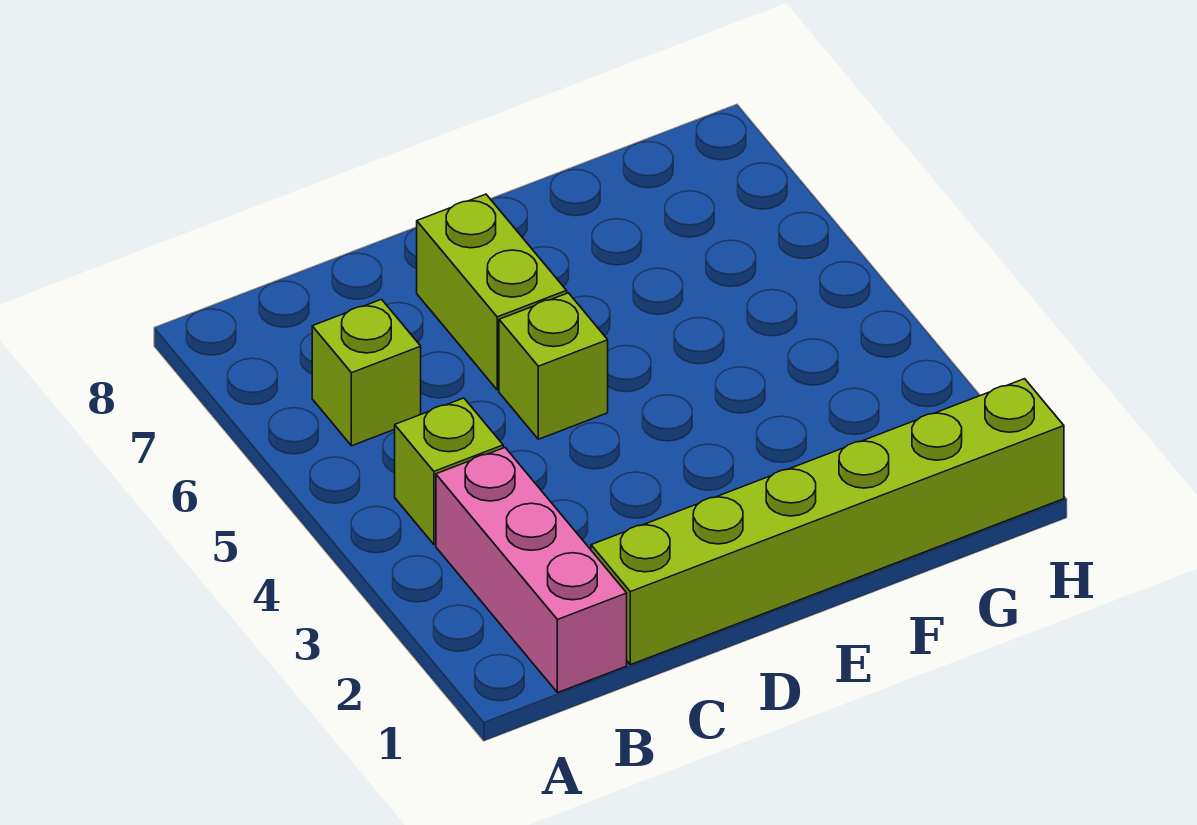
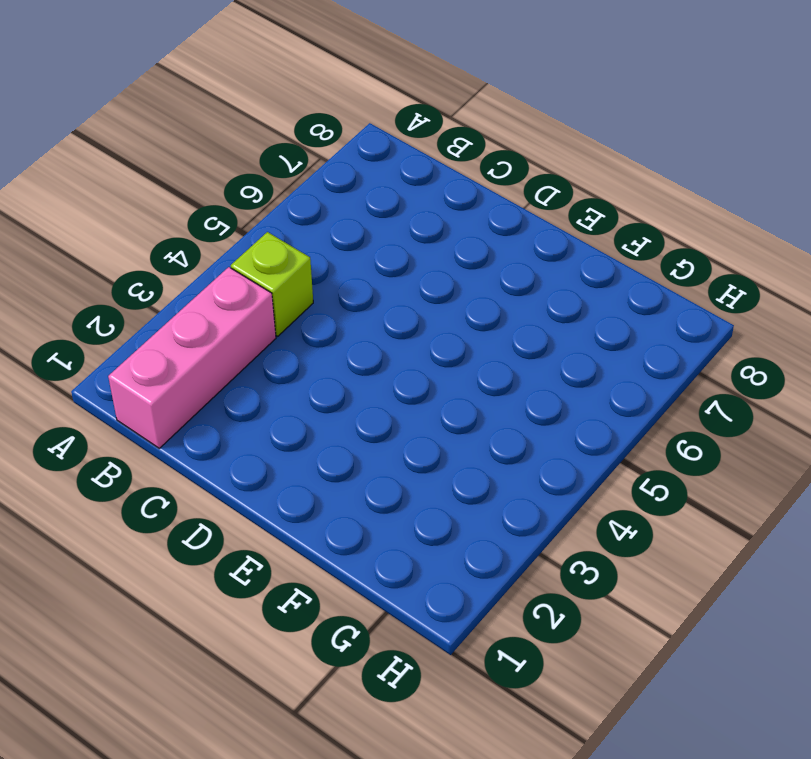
none -> lime 1x1 brick [312,299,421,446]
none -> lime 1x6 brick [591,379,1064,665]

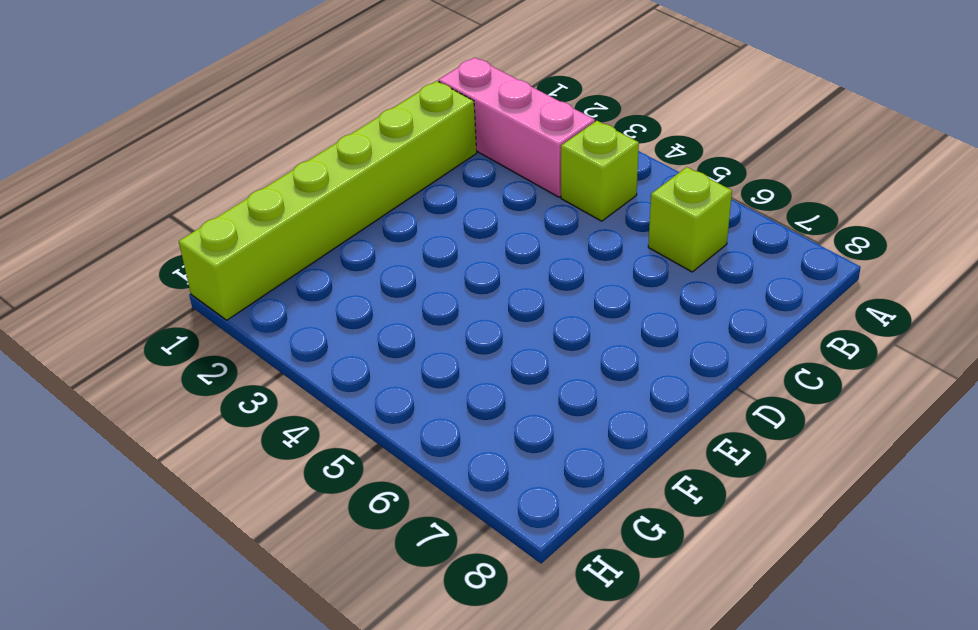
none -> lime 1x1 brick [499,293,608,439]
none -> lime 1x2 brick [417,194,567,390]

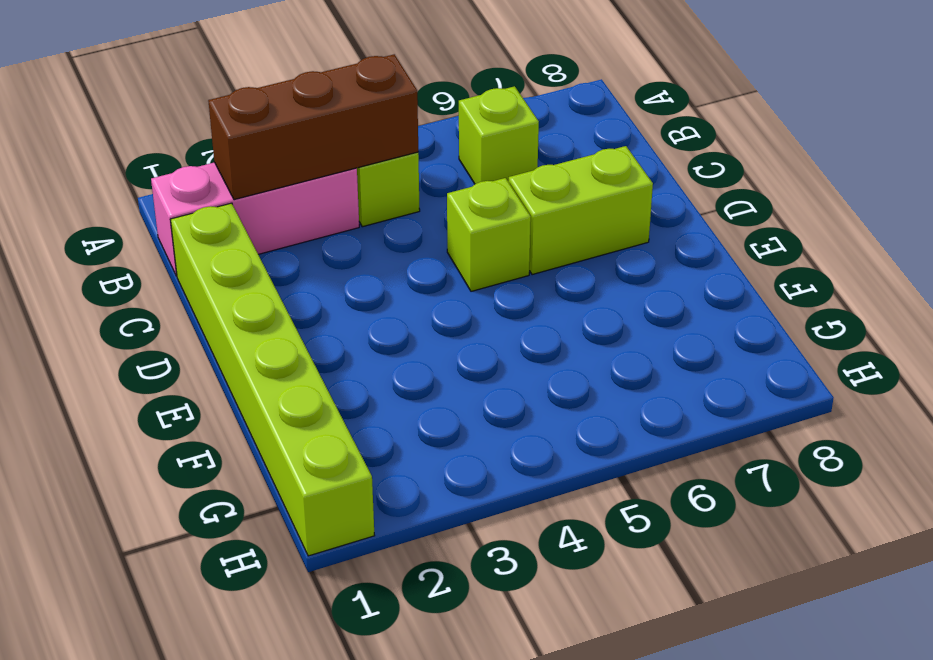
brown 1x3 brick [208,54,418,200] -> none

